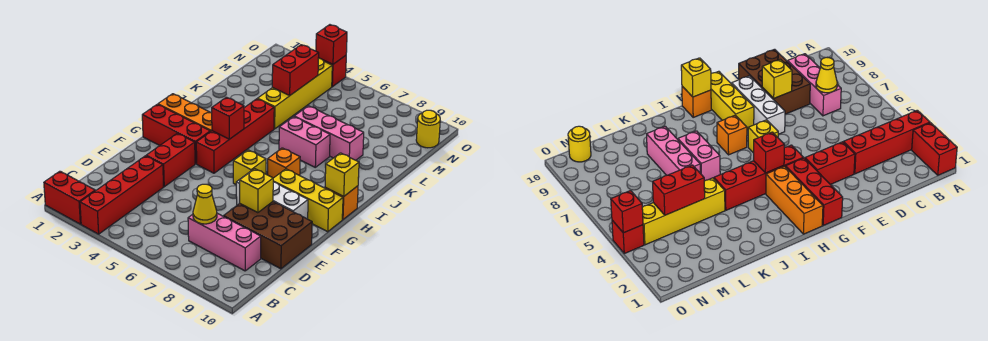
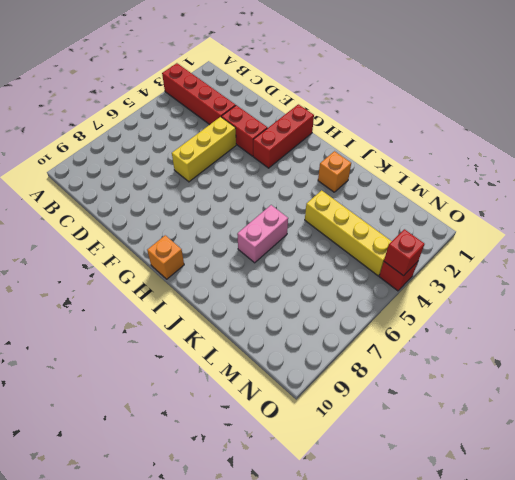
yellow 1x3 brick [172,117,236,182] -> yellow 1x3 brick moved to [273,169,343,232]
orange 1x1 brick [318,151,351,192] -> orange 1x1 brick moved to [268,148,300,178]
none -> red 1x2 brick [44,171,95,224]
none -> pink 1x3 brick [188,213,261,271]
none -> brown 2x3 brick [224,202,312,269]

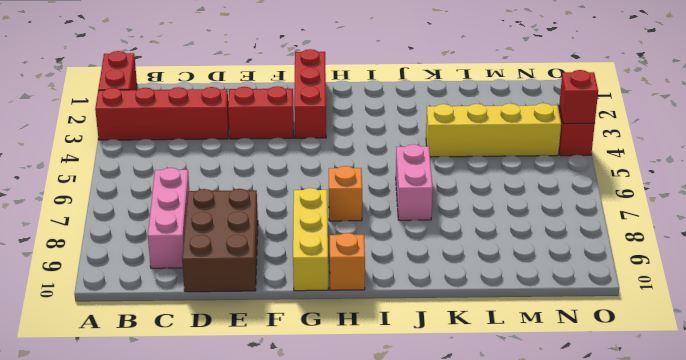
none -> white 1x3 brick [236,171,308,219]
none -> red 1x4 brick [196,99,274,173]
none -> yellow 1x1 brick [233,150,266,184]

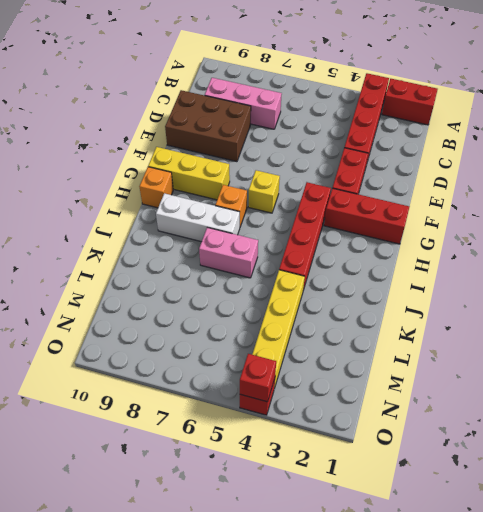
white 1x3 brick [156,193,240,242] -> white 1x3 brick moved to [236,171,308,219]
none -> orange 1x3 brick [158,94,212,132]
none -> pink 1x3 brick [294,106,364,160]
none -> yellow 1x1 round brick [416,110,440,148]

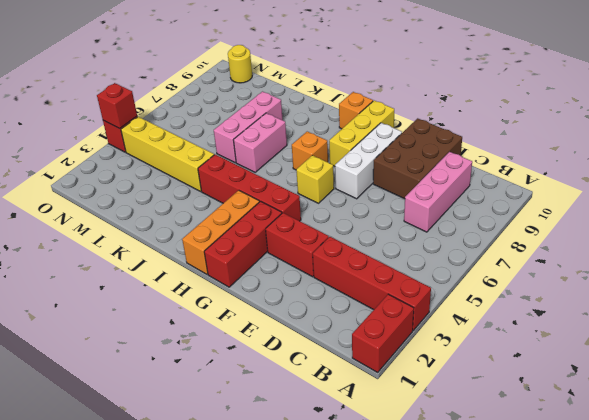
none -> yellow 1x1 cone [193,184,217,224]
none -> yellow 1x1 brick [240,169,273,213]
none -> red 1x1 brick [212,97,244,139]

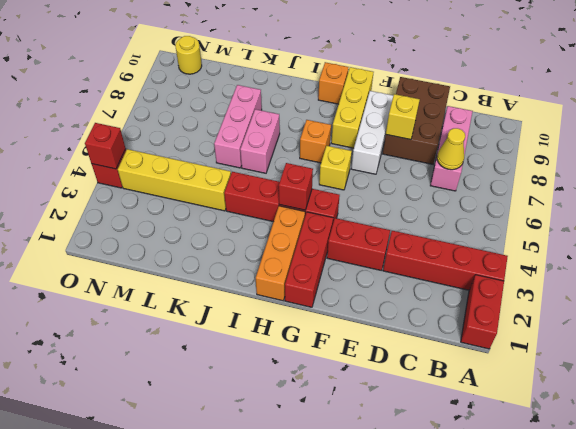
none -> yellow 1x1 brick [325,153,359,196]
none -> red 1x2 brick [272,45,319,95]

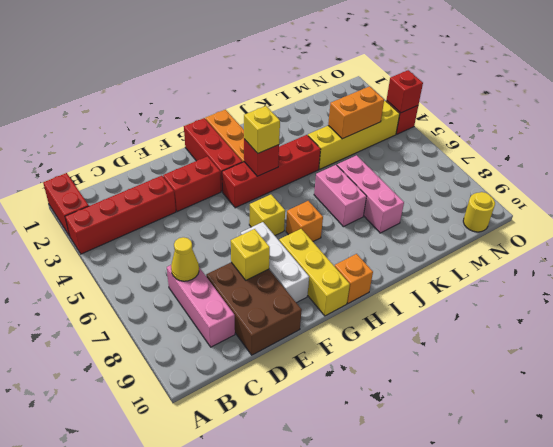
yellow 1x1 brick [244,106,280,153] -> yellow 1x1 brick moved to [325,153,359,196]
orange 1x2 brick [328,86,384,139] -> red 1x2 brick [272,45,319,95]

